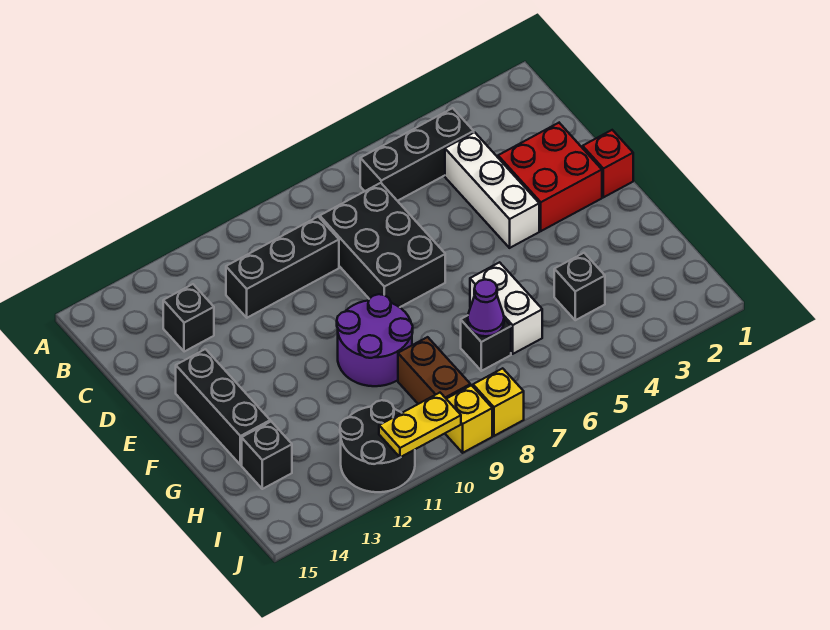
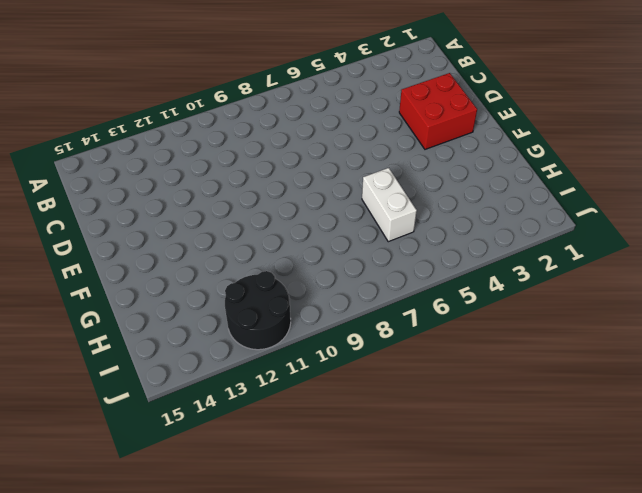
none -> black 1x3 brick [360,108,474,201]
none -> white 1x3 brick [445,132,539,248]
none -> black 2x3 brick [320,183,445,307]

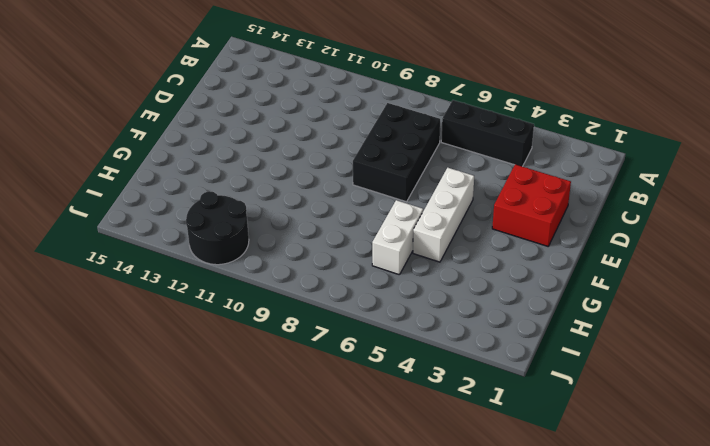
white 1x3 brick [413,168,474,262] -> white 1x3 brick moved to [445,132,539,248]
none -> black 1x3 brick [226,217,339,318]
none -> black 1x1 brick [163,284,214,352]
none -> red 1x1 brick [583,130,633,197]

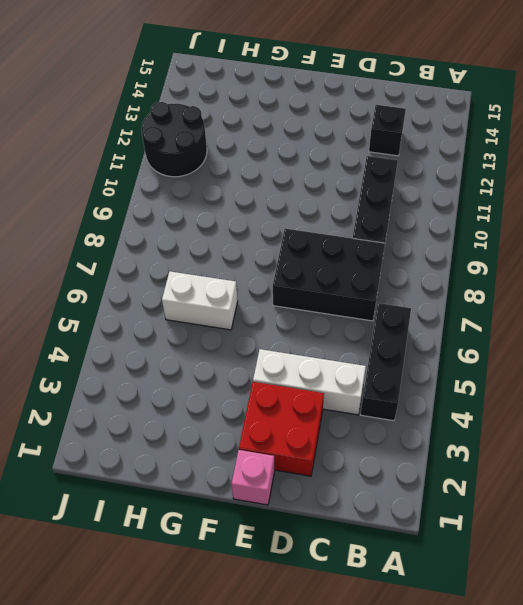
pink 1x1 brick [231,450,275,505] -> red 1x1 brick [583,130,633,197]
none -> black 1x3 brick [176,349,270,465]
none -> purple 2x2 round brick [337,294,413,386]
none -> black 1x1 brick [554,253,605,320]

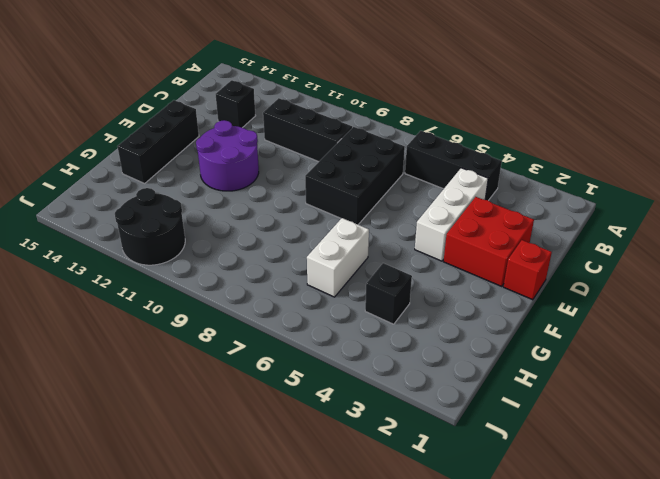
purple 2x2 round brick [196,120,259,191] -> purple 2x2 round brick moved to [337,294,413,386]
none -> black 1x1 brick [461,315,511,371]
none -> brown 1x2 brick [398,337,470,404]
none -> black 1x1 brick [242,422,292,489]

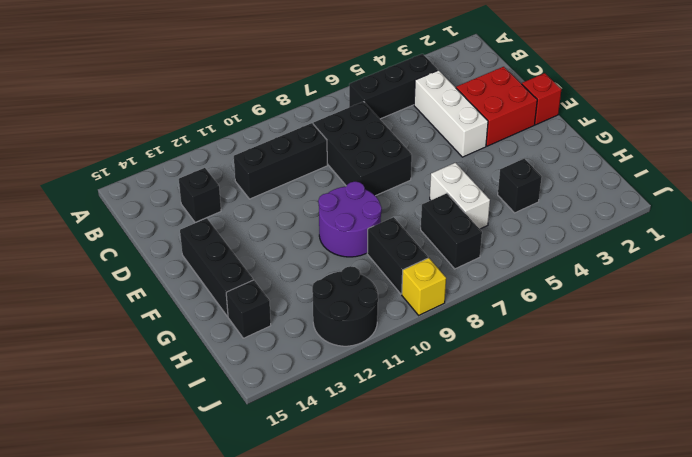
black 1x2 brick [421,193,482,269] -> black 1x1 brick [461,315,511,371]
black 1x2 brick [367,217,428,294] -> brown 1x2 brick [398,337,470,404]
none -> yellow 1x1 brick [473,368,524,436]
none -> purple 1x1 cone [468,280,504,336]
none -> yellow 1x2 plate [379,393,461,457]

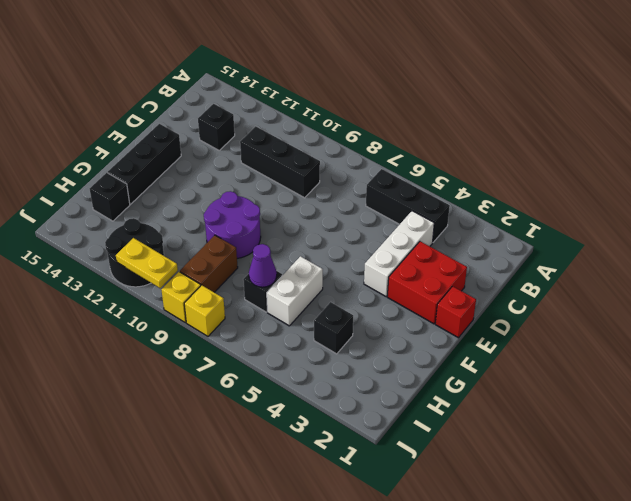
none -> black 2x3 brick [320,183,445,307]

